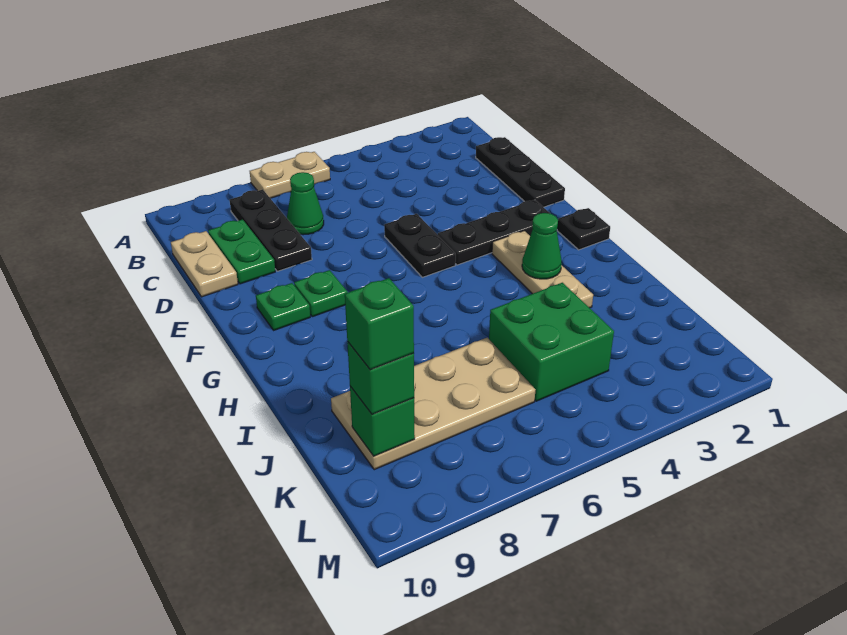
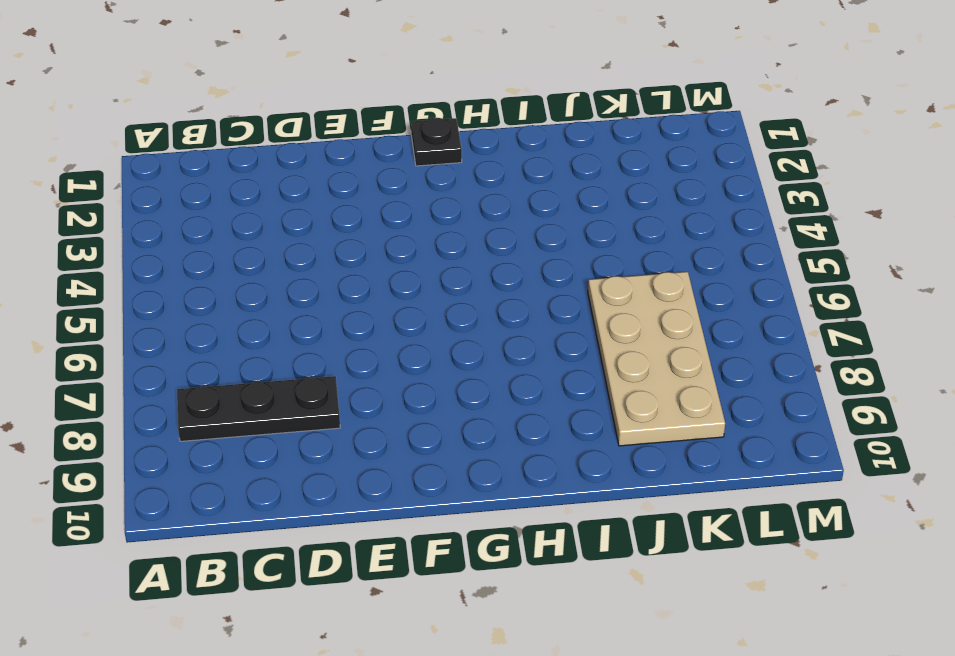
none -> tan 1x2 plate [250,152,330,198]
none -> black 1x3 plate [476,137,565,207]
none -> green 1x1 cone [287,172,324,235]

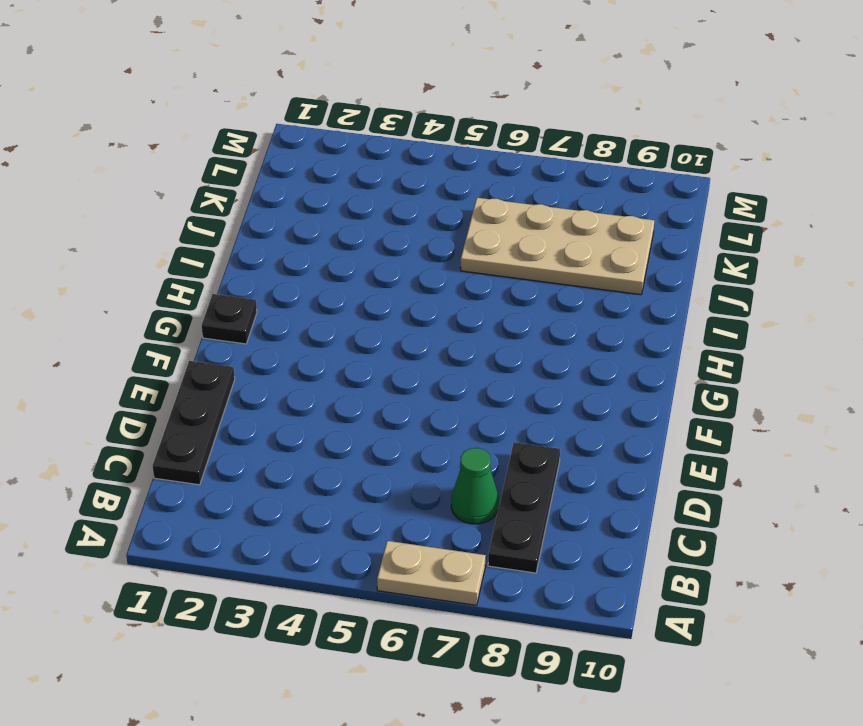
none -> green 1x2 plate [208,220,275,284]
none -> tan 1x2 plate [171,231,238,297]
none -> black 1x2 plate [384,214,456,277]

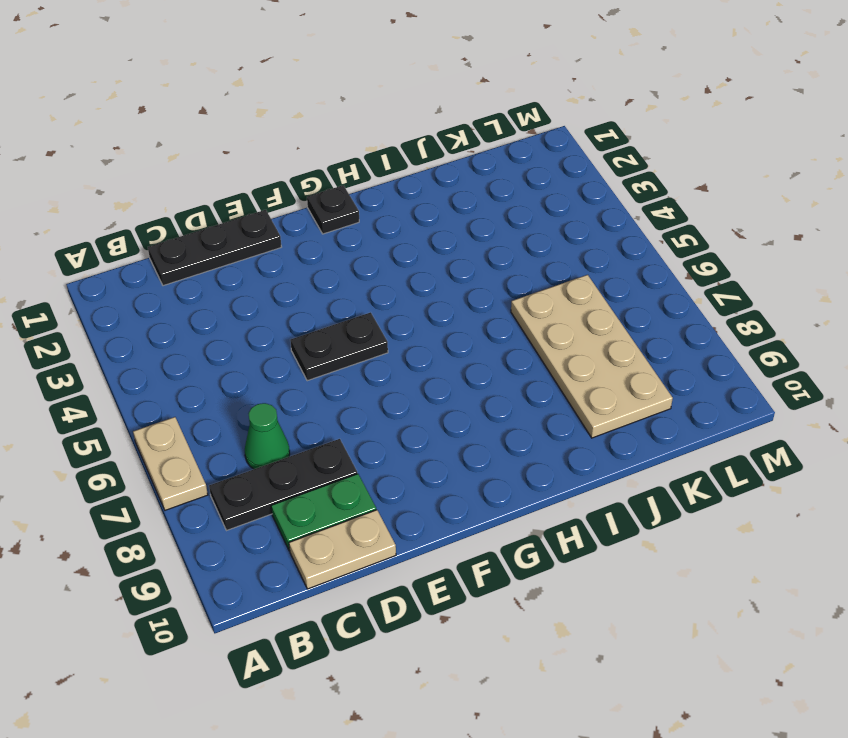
none -> black 1x3 plate [438,200,550,265]
none -> green 1x1 plate [294,270,348,317]
none -> green 1x1 plate [256,283,310,330]

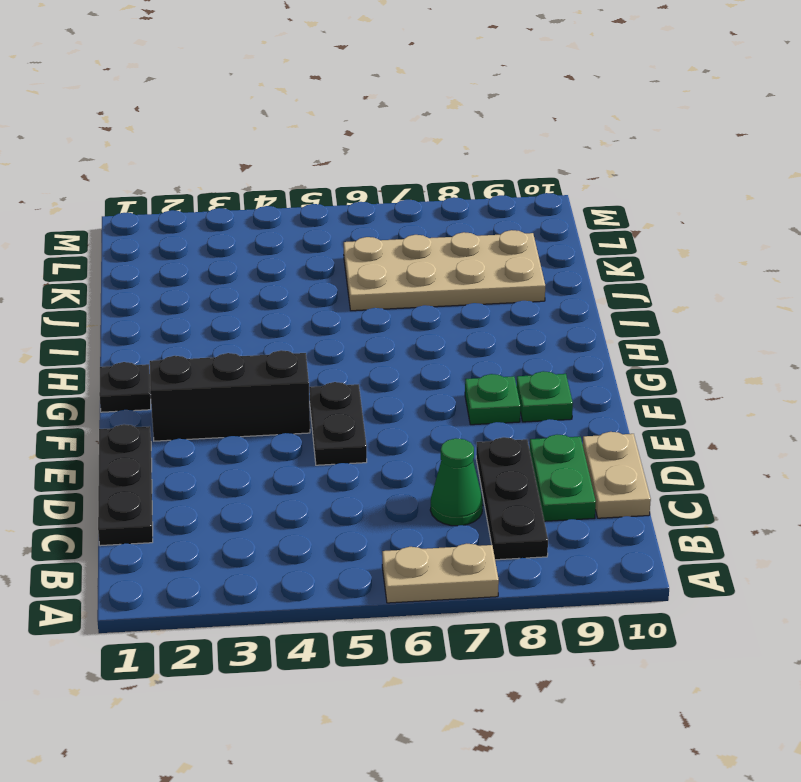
black 1x3 brick [150,350,310,441] -> black 1x3 plate [438,200,550,265]
none -> tan 1x3 plate [492,231,593,308]
none -> green 2x2 brick [489,283,614,401]
none -> green 1x1 cone [522,213,562,279]

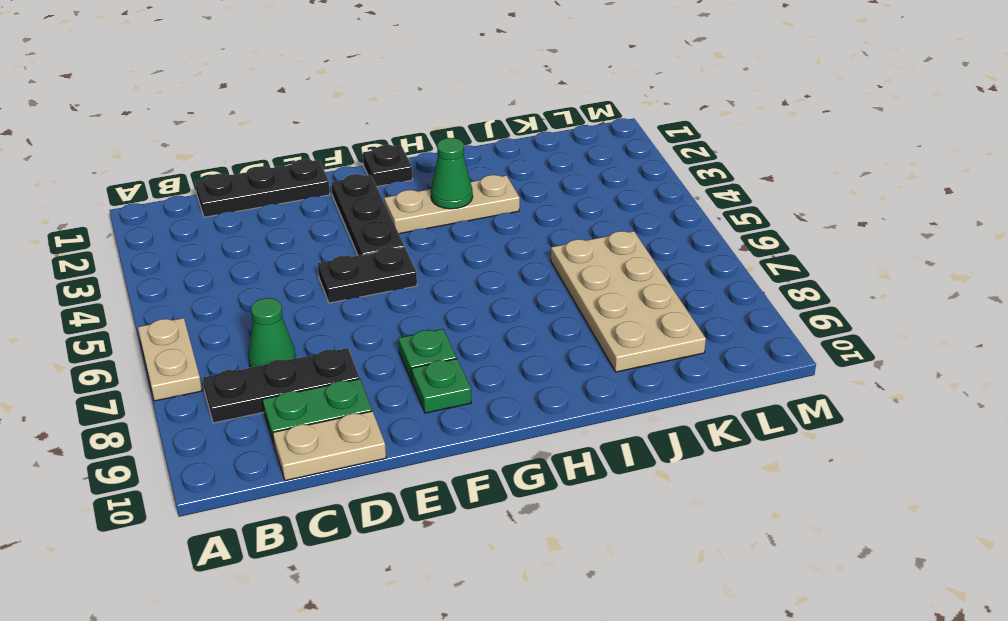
none -> green 2x2 brick [489,283,614,401]
none -> green 1x1 brick [350,386,415,456]
none -> green 1x1 brick [347,342,414,414]

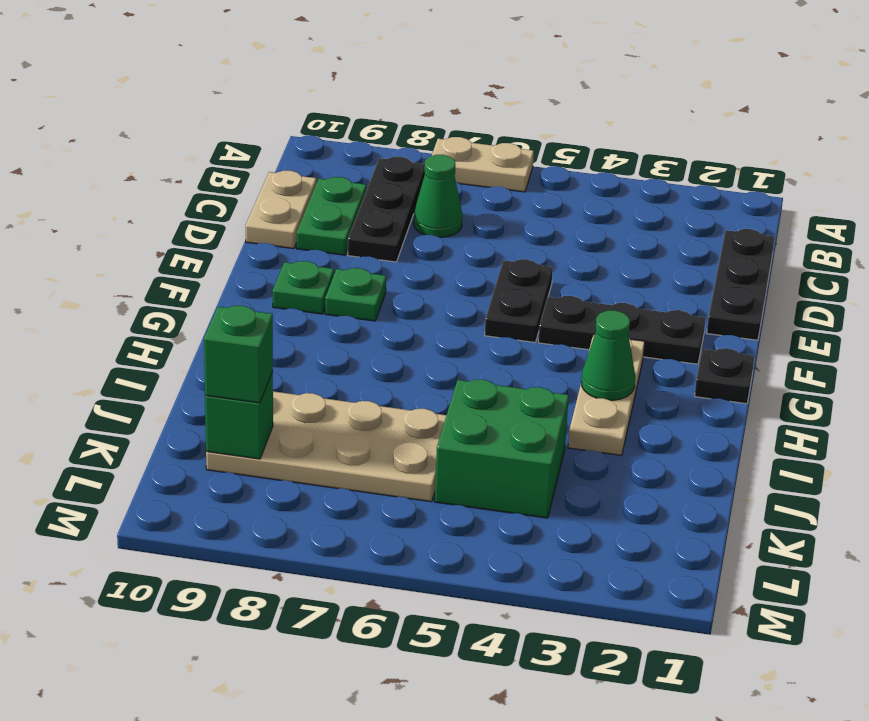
none -> green 1x1 brick [345,278,414,370]

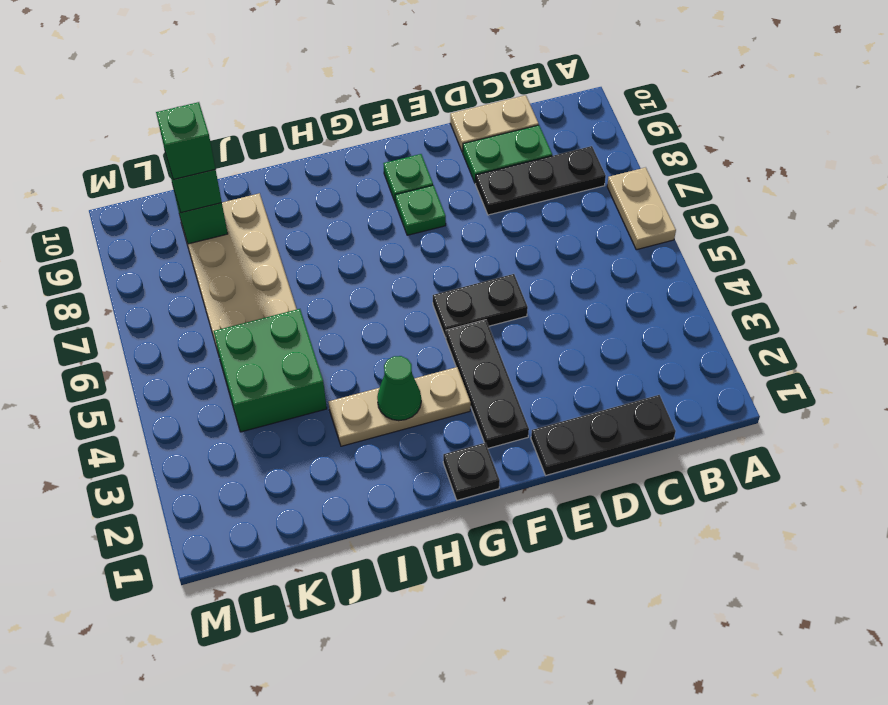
none -> green 1x1 cone [287,172,324,235]

